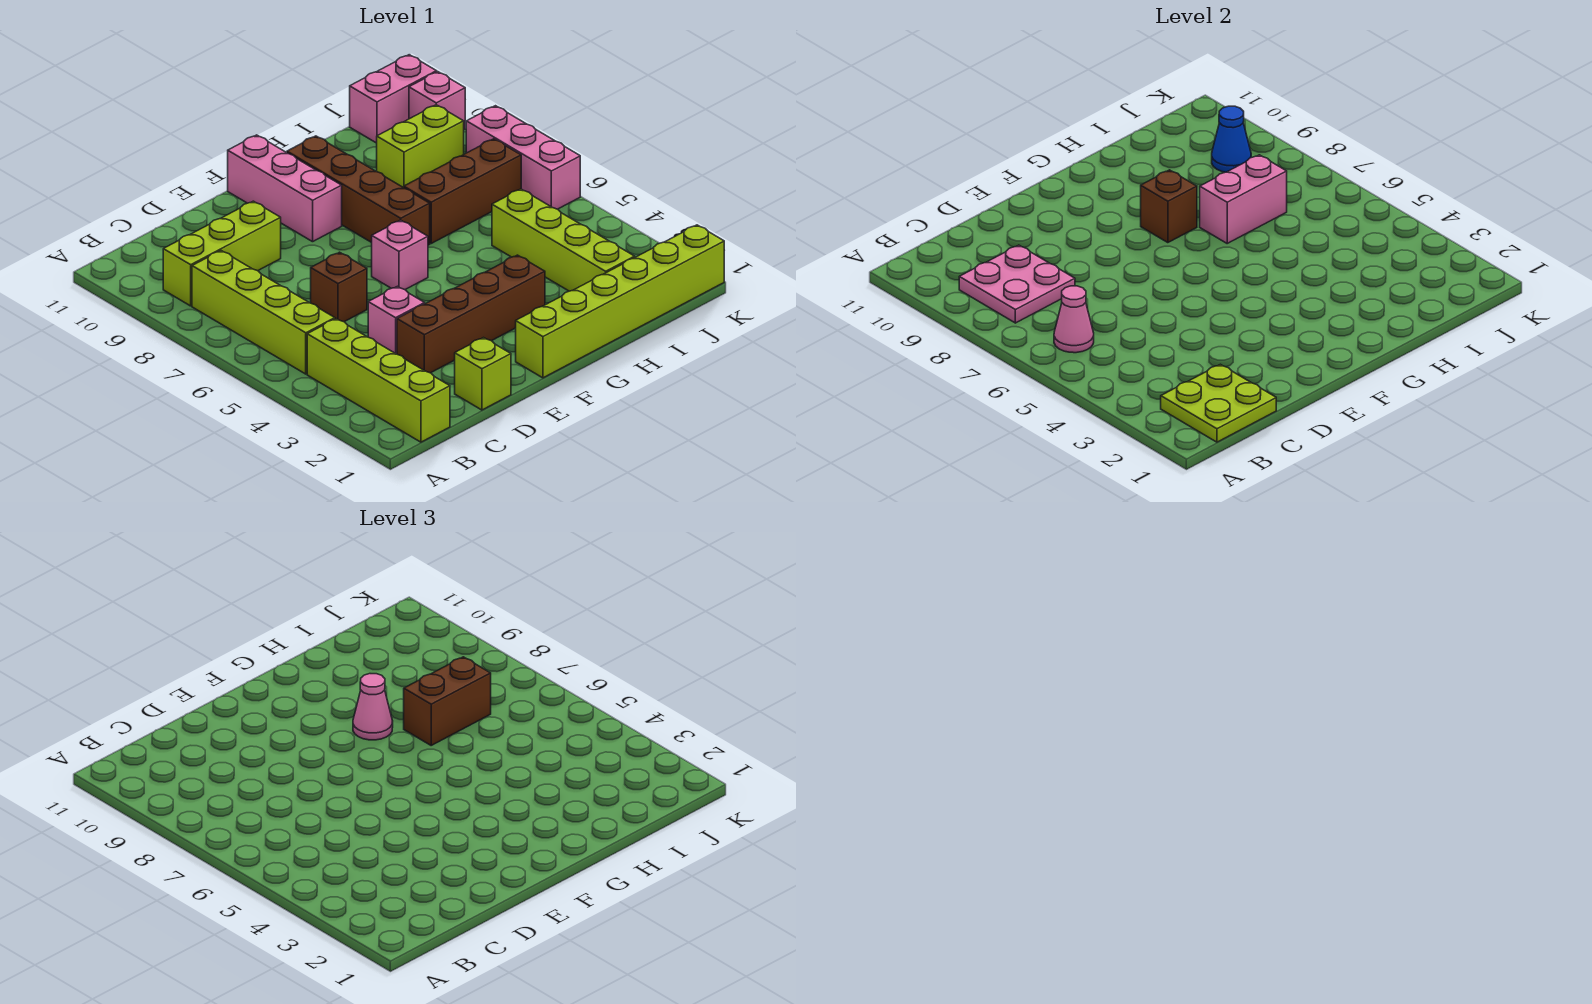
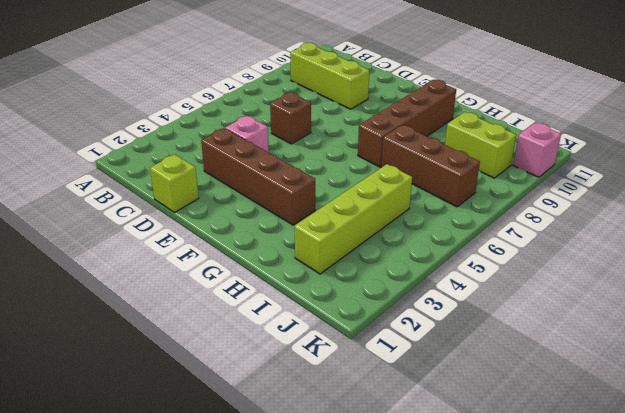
none -> lime 1x4 brick [307,319,450,442]
none -> lime 1x4 brick [192,251,335,374]
none -> lime 1x6 brick [516,225,724,378]

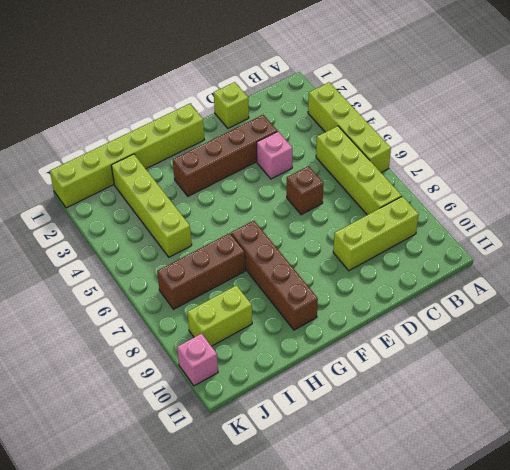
lime 1x4 brick [308,82,391,172] -> lime 1x4 brick moved to [307,319,450,442]
none -> pink 1x1 brick [372,220,428,290]
none -> pink 1x3 brick [228,135,342,242]
none -> pink 1x2 brick [350,55,437,143]

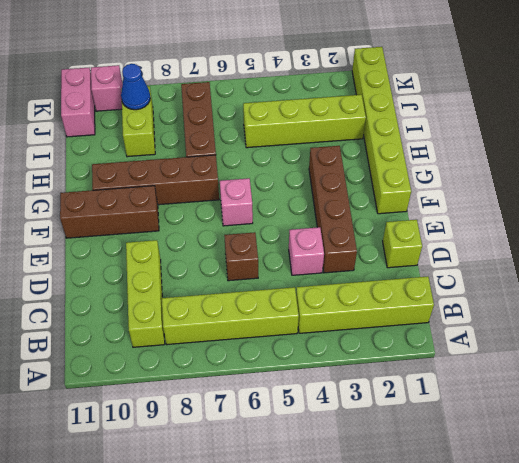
brown 1x3 brick [60,186,159,238] -> pink 1x3 brick [228,135,342,242]
none -> pink 1x3 brick [466,106,580,209]
none -> lime 2x2 plate [1161,364,1276,442]
none -> pink 1x1 cone [1054,286,1094,353]

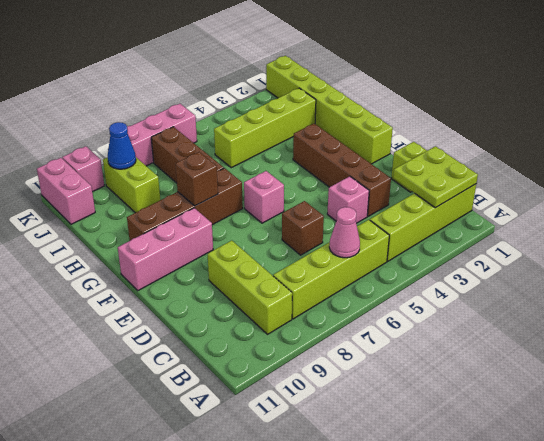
none -> pink 2x2 plate [959,245,1075,323]
none -> pink 1x2 brick [1200,155,1287,243]
none -> pink 1x1 cone [353,674,393,740]

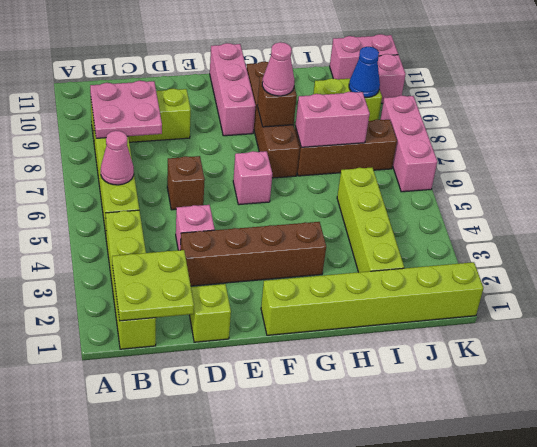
none -> brown 1x2 brick [404,657,491,745]

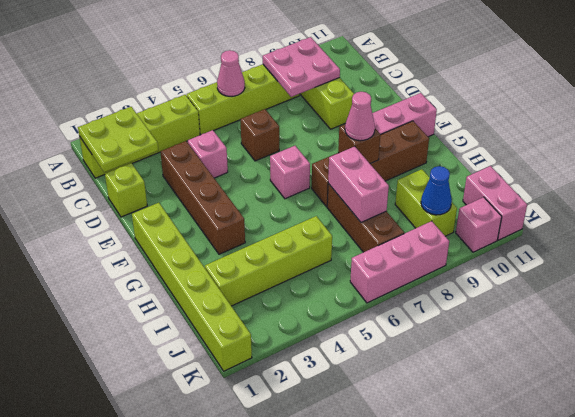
none -> brown 1x2 brick [404,657,491,745]

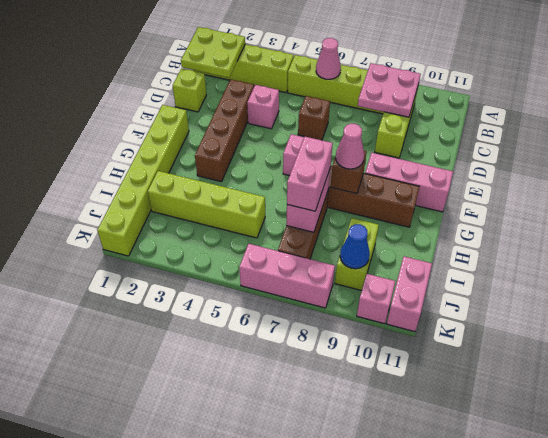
pink 1x2 brick [287,136,333,211] -> brown 1x2 brick [404,657,491,745]

